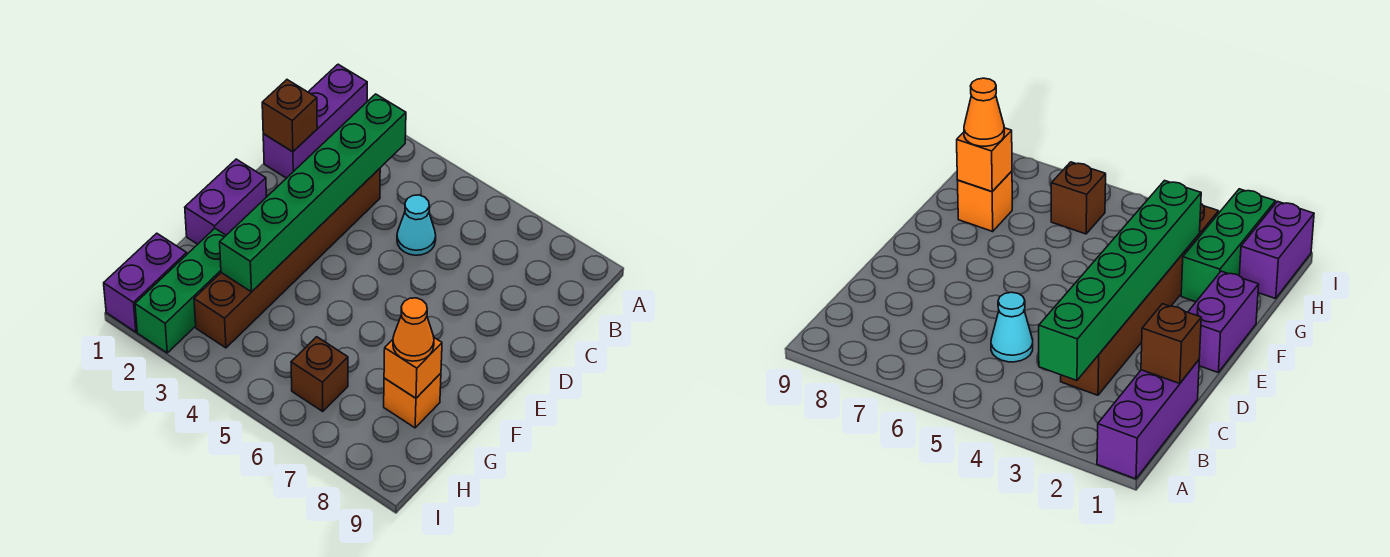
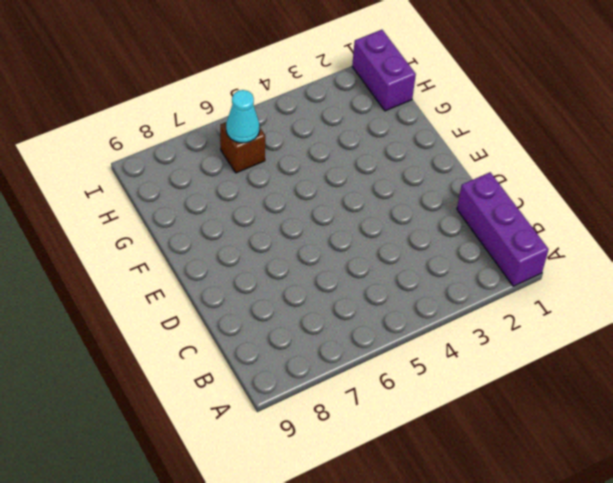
cyan 1x1 cone [226,90,259,143] -> cyan 1x1 cone moved to [397,195,436,255]
none -> brown 1x6 brick [194,169,380,348]
none -> purple 1x2 brick [185,159,266,244]
none -> green 1x3 brick [135,229,226,353]

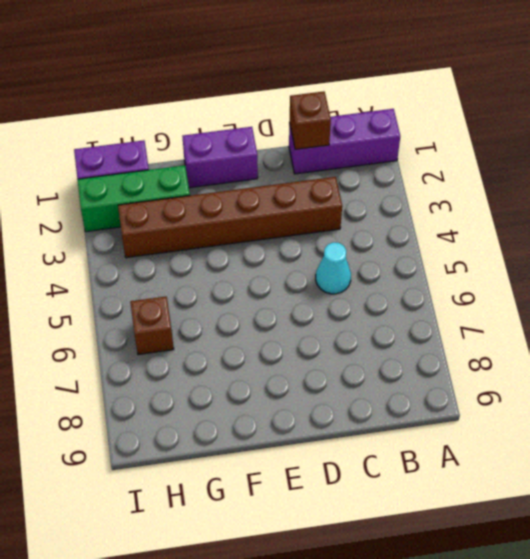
none -> orange 1x1 brick [384,373,441,428]
none -> green 1x6 brick [220,94,406,292]
none -> orange 1x1 brick [384,338,442,398]

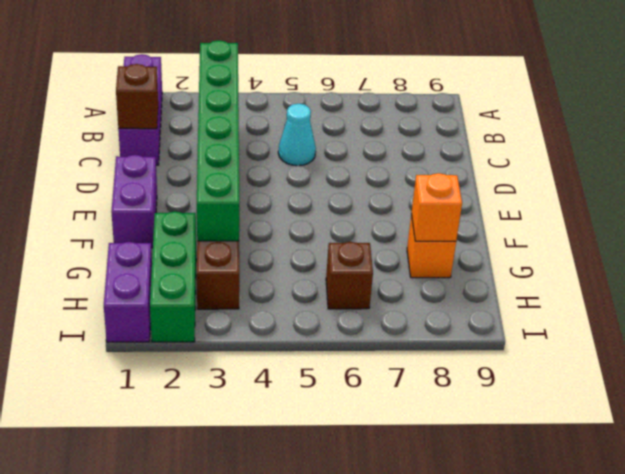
none -> orange 1x1 cone [393,298,434,361]

